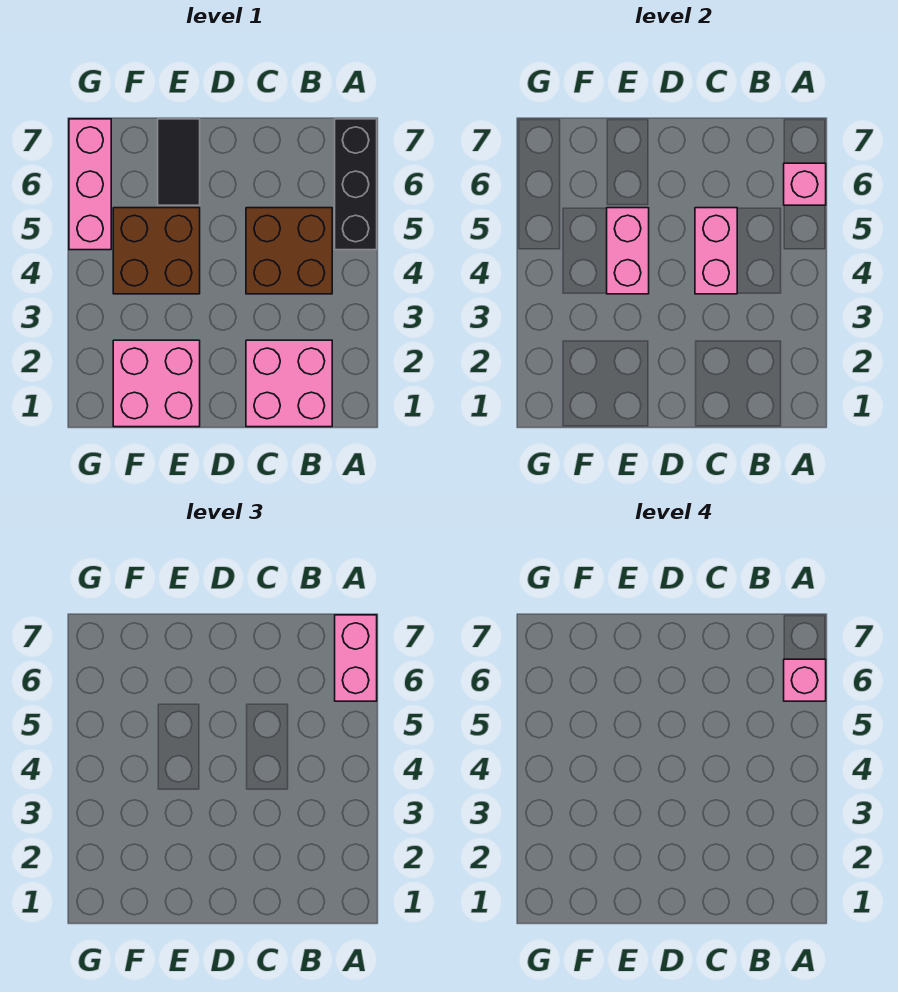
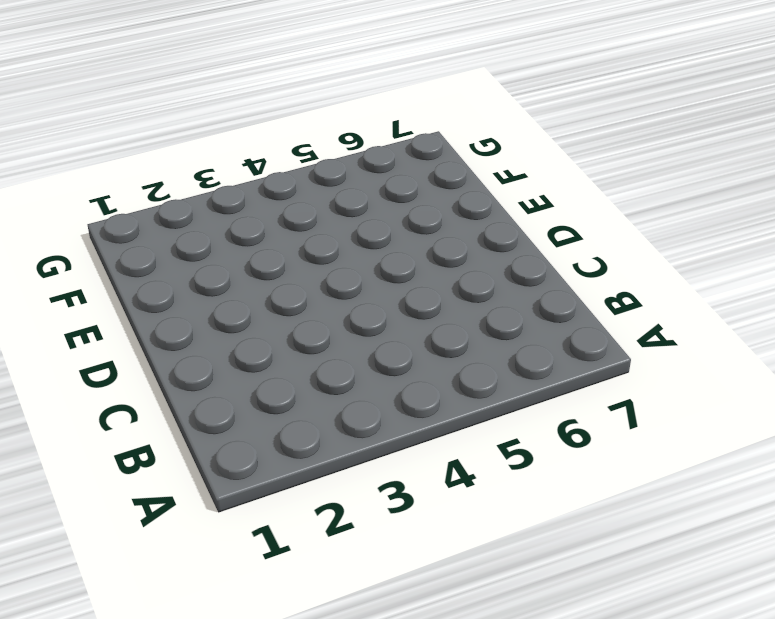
none -> black 1x3 brick [335,119,377,250]
none -> pink 2x2 brick [246,340,332,427]
none -> brown 2x2 brick [246,208,332,294]

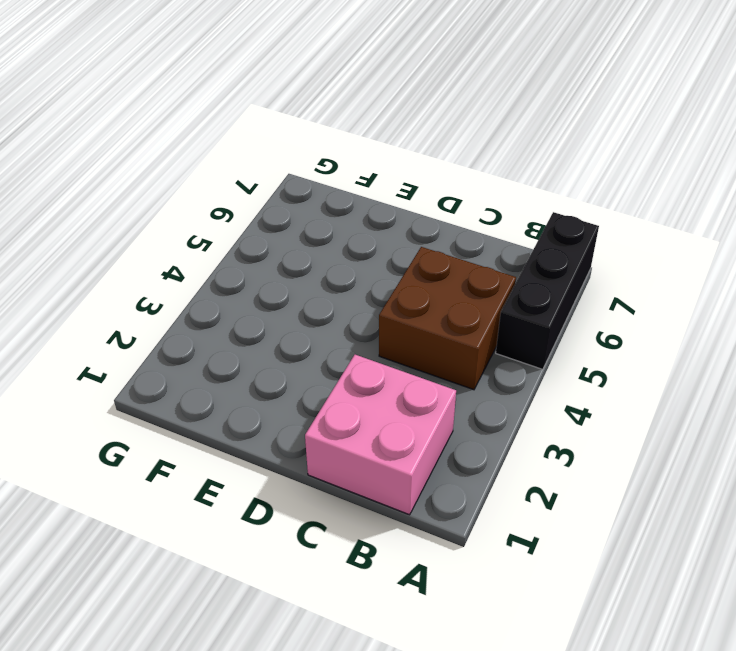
none -> pink 2x2 brick [113,340,200,427]
none -> brown 2x2 brick [113,208,200,294]
none -> black 1x2 tile [158,119,200,205]

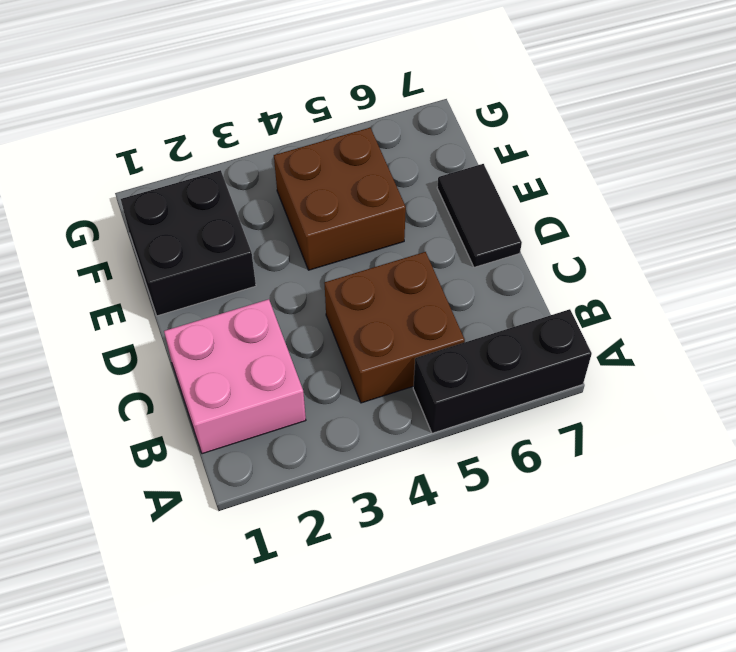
black 1x2 tile [437,164,522,267] -> black 1x2 tile turned to [158,119,200,205]
black 2x2 brick [121,170,256,316] -> pink 2x2 brick [113,340,200,427]
none -> pink 1x3 brick [69,119,111,250]
none -> pink 1x1 brick [784,163,826,205]
none -> pink 1x2 brick [695,208,737,294]

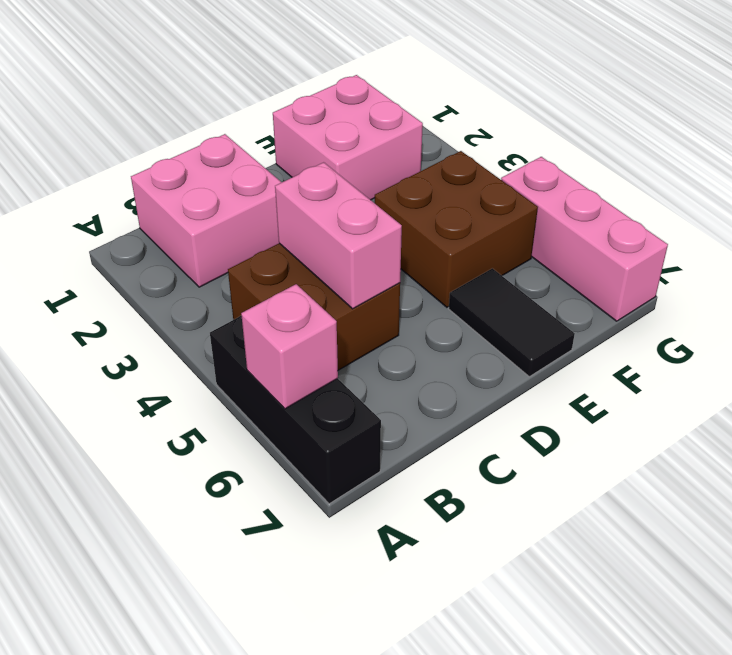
none -> pink 1x2 brick [607,208,649,294]
none -> pink 1x2 brick [335,615,377,701]
none -> pink 1x1 brick [784,659,826,701]

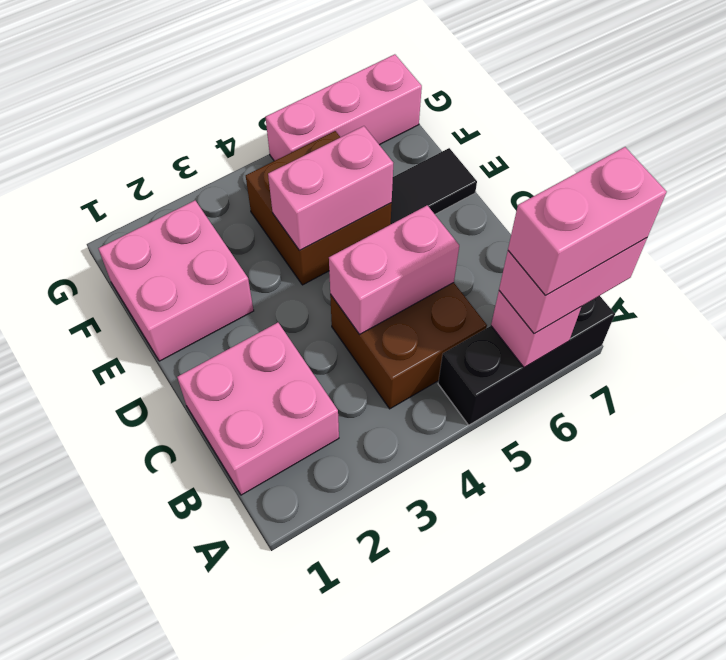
pink 1x2 brick [508,147,667,295] -> pink 1x1 brick [784,659,826,701]

